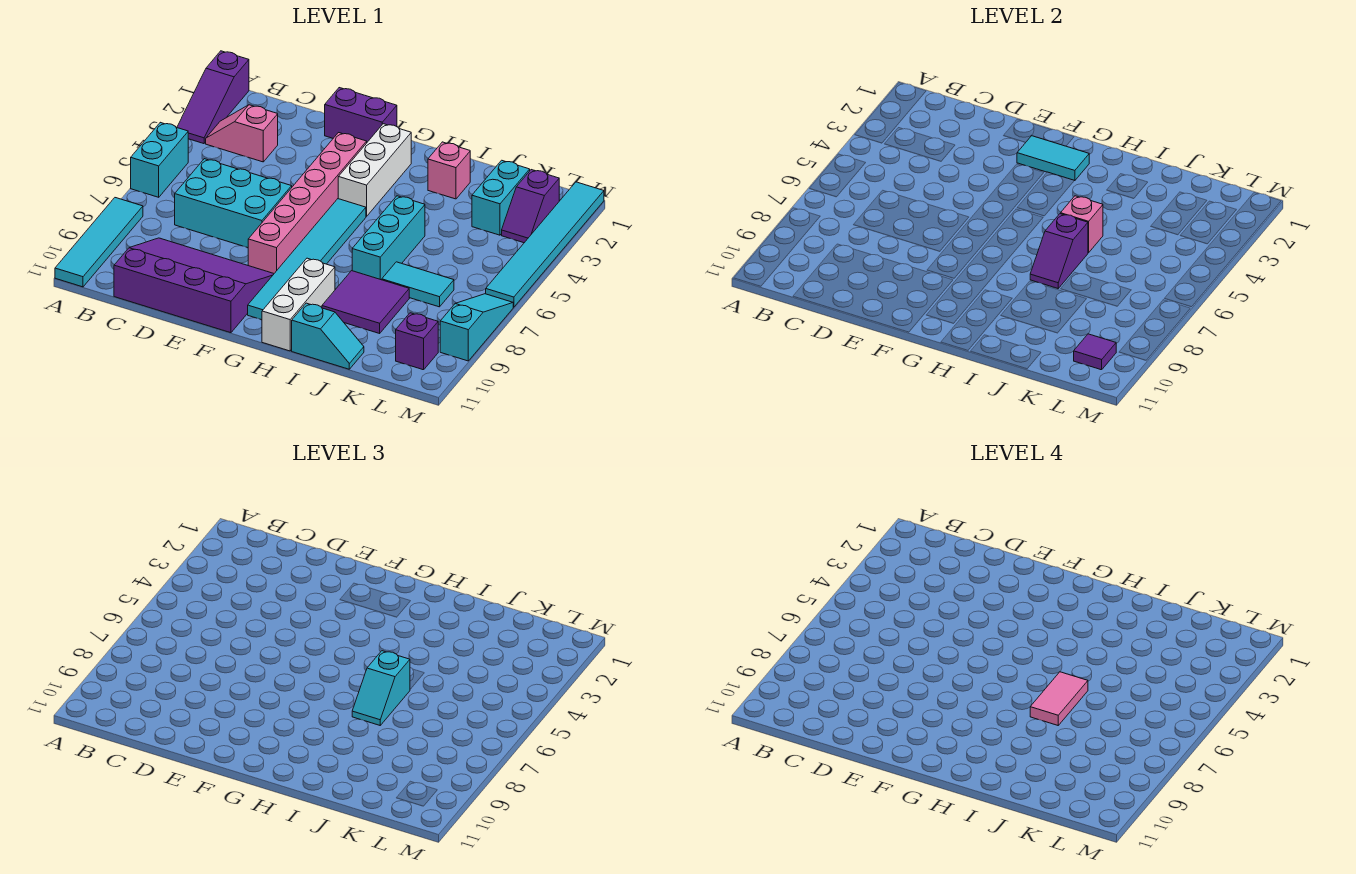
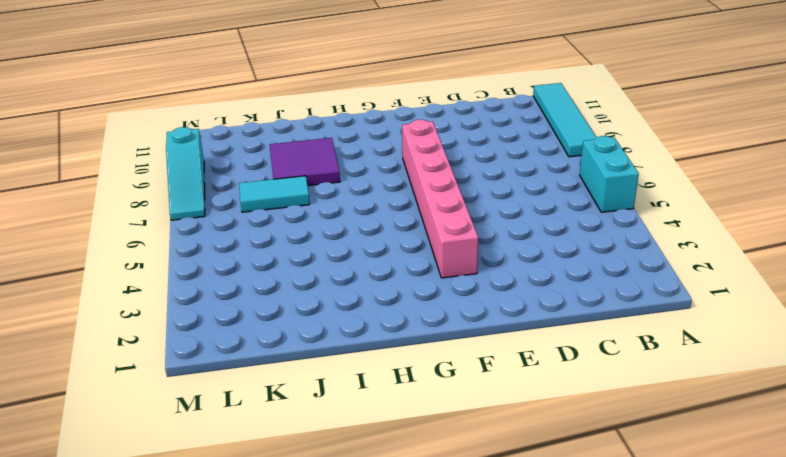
none -> purple 1x3 slope [177,51,249,144]
none -> pink 1x2 slope [206,105,278,162]
none -> cyan 2x3 brick [175,159,292,248]

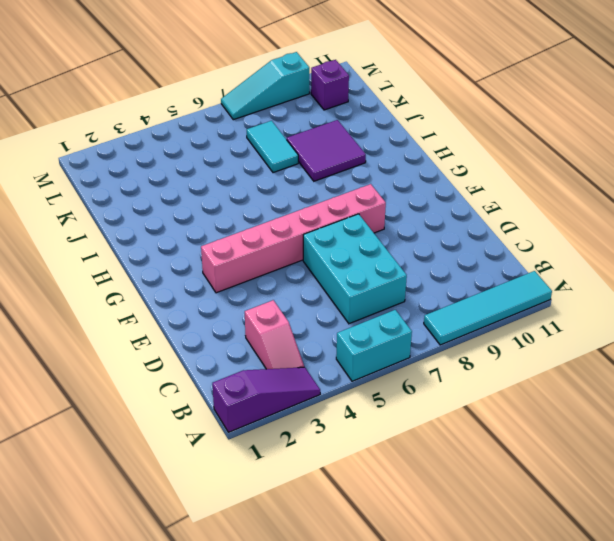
none -> purple 3x4 slope [114,238,274,333]
none -> purple 1x2 brick [325,88,397,142]
none -> white 1x3 brick [338,124,411,217]

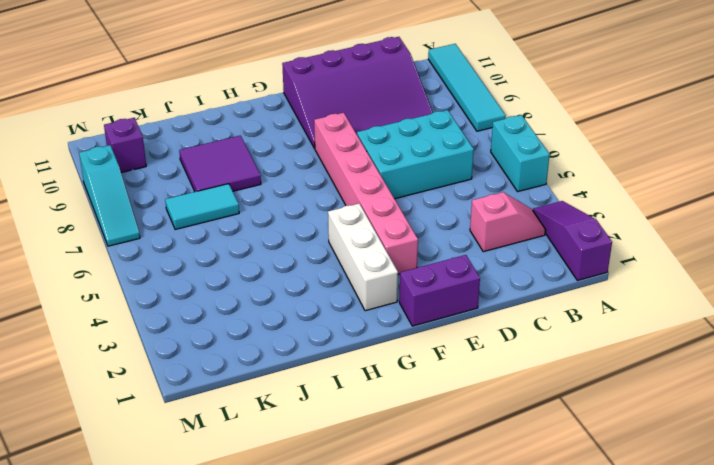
none -> cyan 1x6 tile [248,199,366,320]
none -> white 1x3 brick [262,258,335,351]
none -> pink 1x1 brick [428,142,470,199]

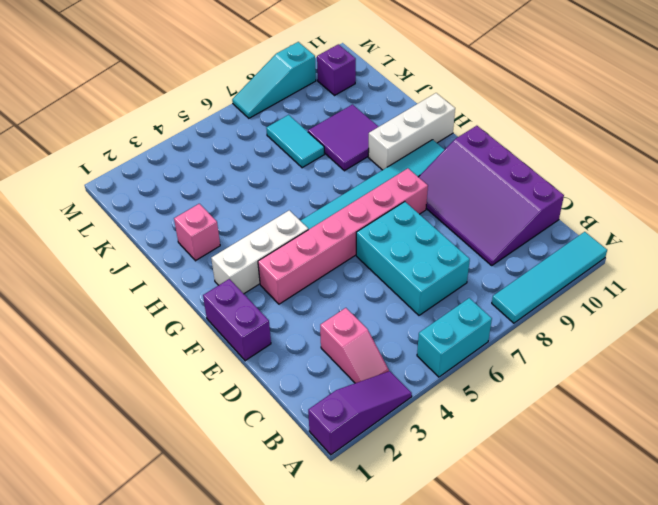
none -> cyan 1x3 brick [352,196,425,280]
none -> cyan 1x2 slope [292,303,364,369]
none -> cyan 1x2 brick [472,160,530,235]

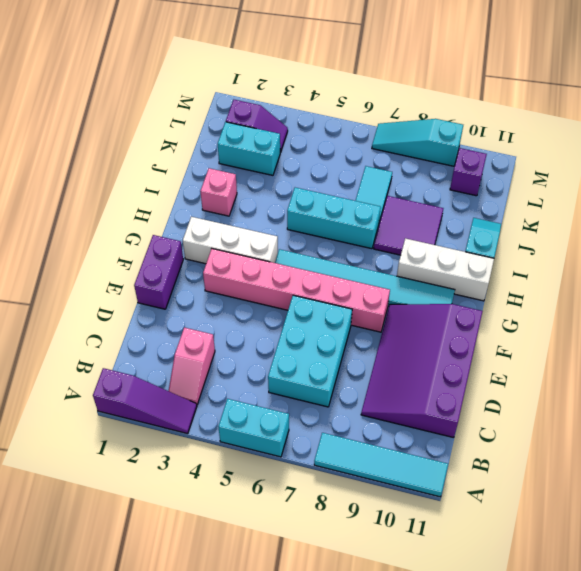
none -> cyan 1x6 tile [486,182,604,307]
none -> cyan 1x2 tile [1017,136,1089,181]
none -> pink 1x1 brick [1061,196,1103,253]

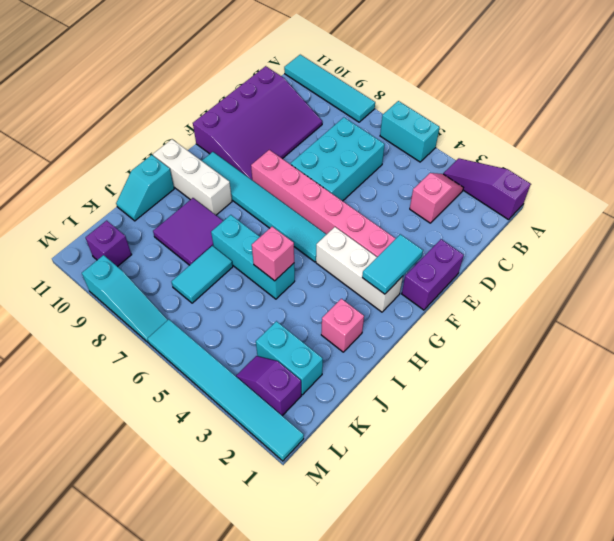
none -> purple 1x2 slope [1030,214,1088,288]
none -> purple 1x1 tile [1074,334,1116,370]
none -> cyan 1x2 slope [352,651,410,725]

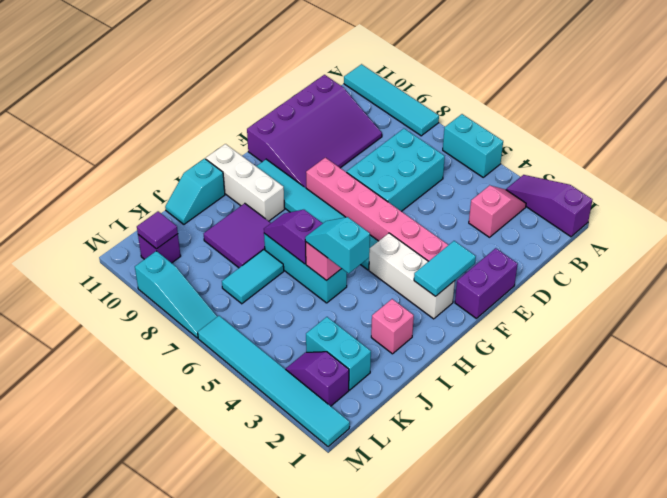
cyan 1x2 slope [305,217,370,273] -> cyan 1x2 slope moved to [352,651,410,725]
none -> pink 1x2 tile [1030,672,1088,725]

